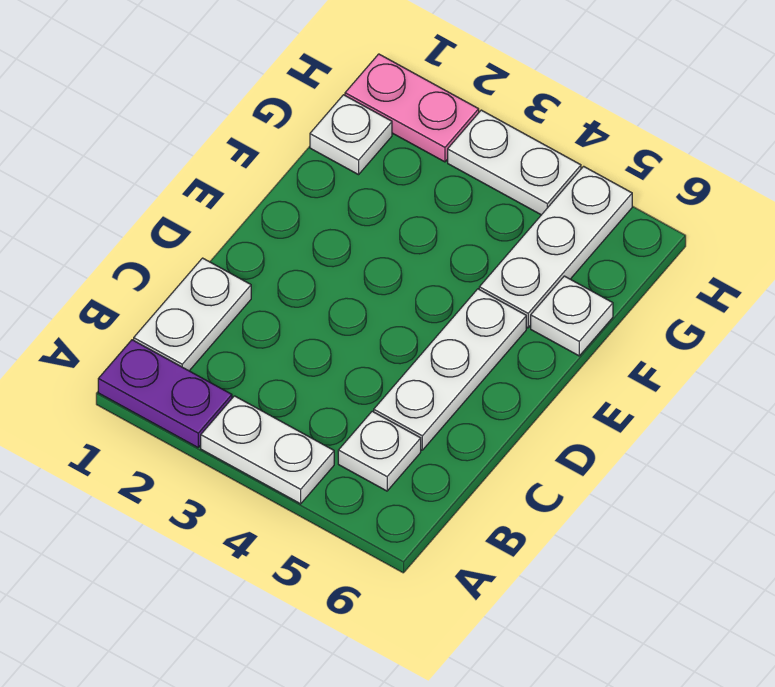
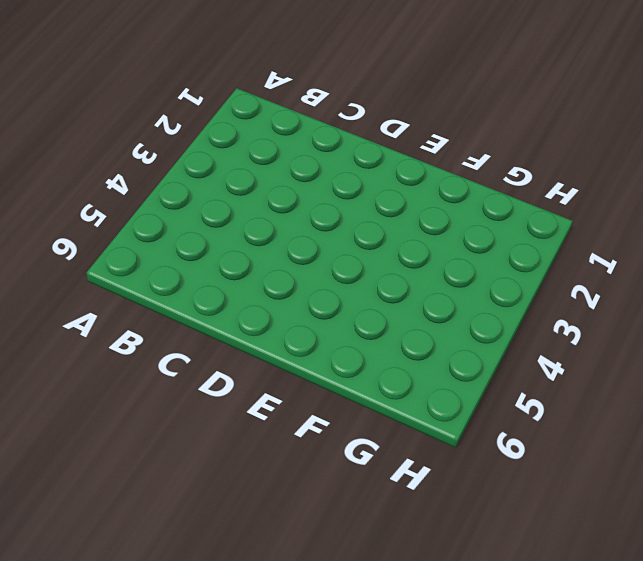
none -> purple 1x2 plate [98,340,232,447]
none -> white 1x2 plate [201,396,334,504]

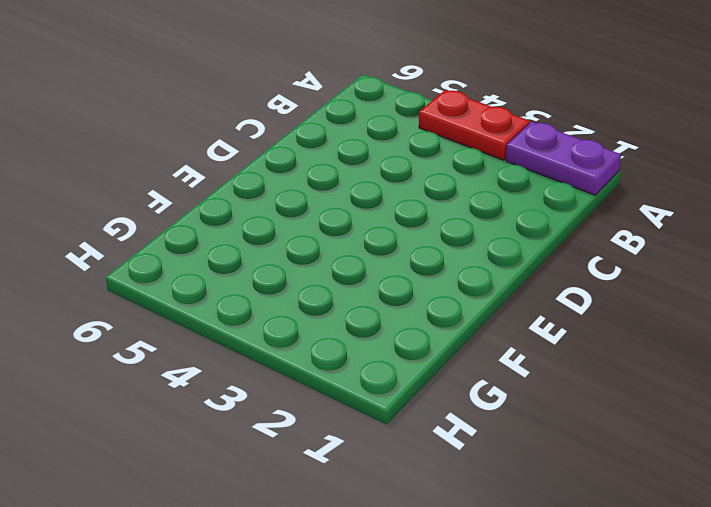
red 1x2 plate [419,90,530,160] -> white 1x2 plate [201,396,334,504]
none -> white 1x2 plate [134,258,251,371]
none -> white 1x1 plate [338,411,421,491]

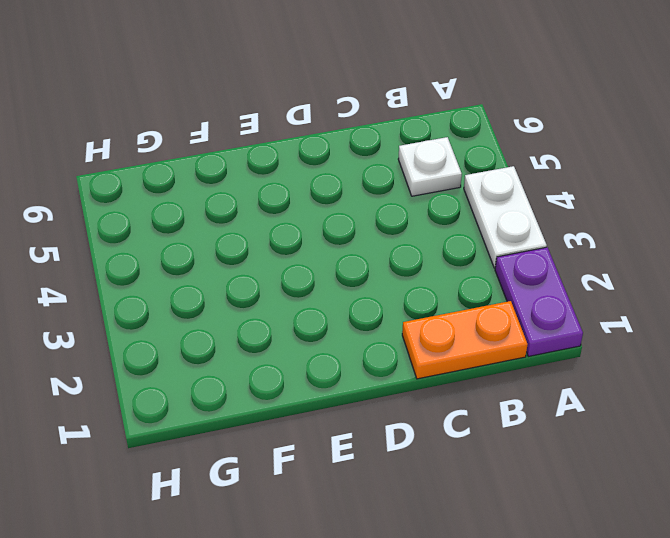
orange 1x2 plate [402,301,528,379] -> white 1x2 plate [134,258,251,371]
none -> white 1x3 plate [374,289,526,450]
none -> white 1x3 plate [479,166,632,328]

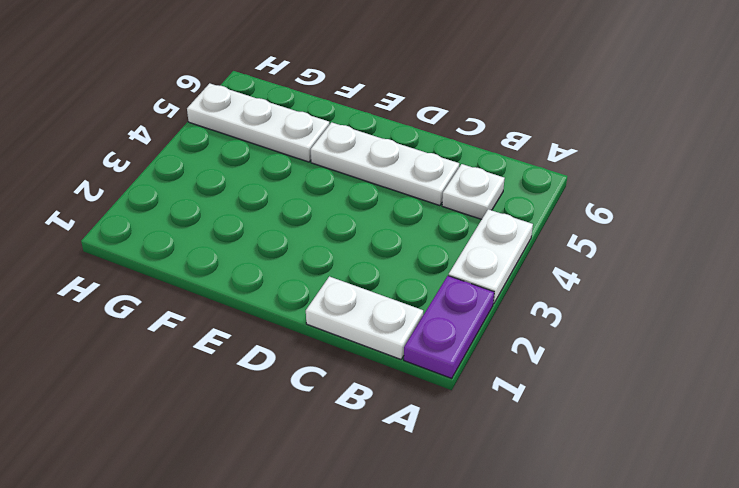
none -> white 1x1 plate [531,276,613,356]
none -> white 1x1 plate [310,95,392,175]

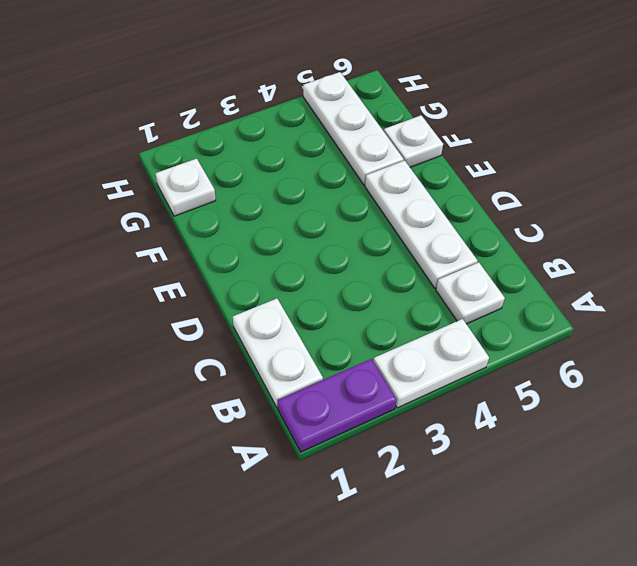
none -> pink 1x2 plate [345,54,479,162]
none -> white 1x2 plate [448,110,581,215]

